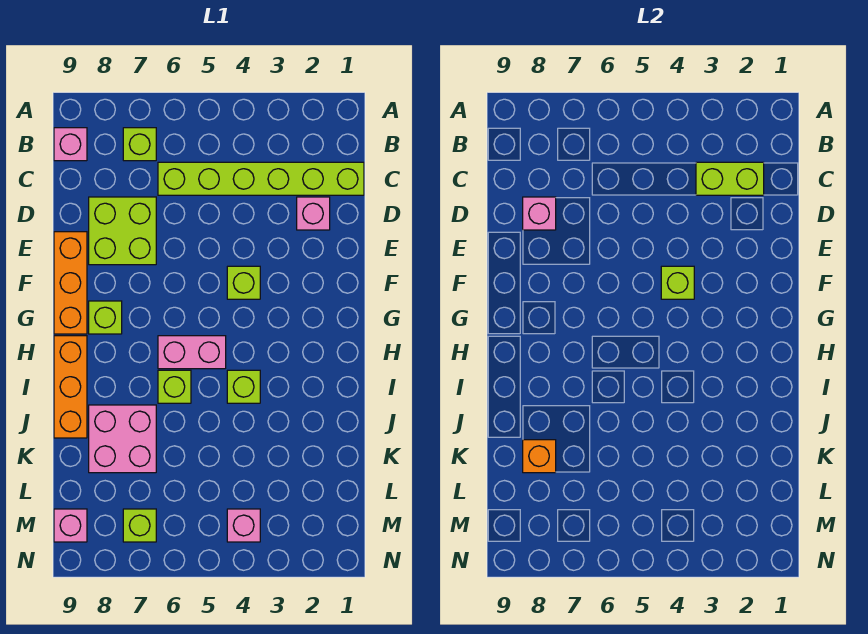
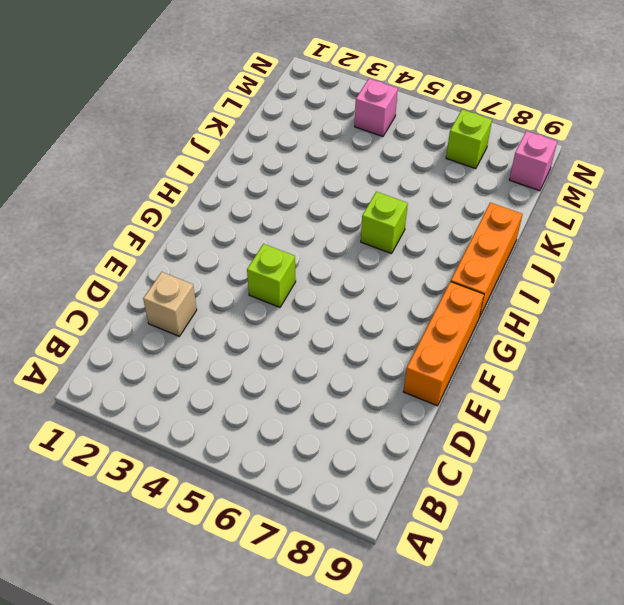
tan 1x1 brick [143,272,197,336] -> pink 1x1 brick [297,197,330,230]
none -> lime 1x1 brick [123,128,156,161]
none -> pink 1x1 brick [54,128,87,161]
none -> lime 1x6 brick [158,162,364,195]

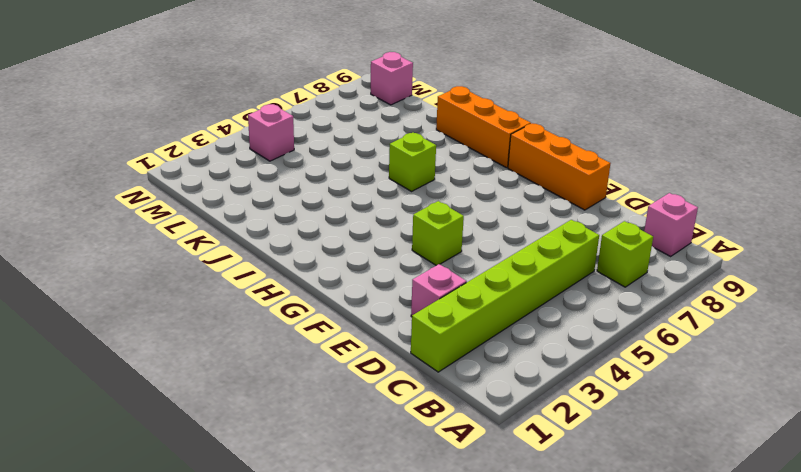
none -> lime 2x2 brick [89,197,156,265]
none -> lime 1x1 brick [89,301,122,334]
none -> pink 1x2 brick [158,336,226,369]

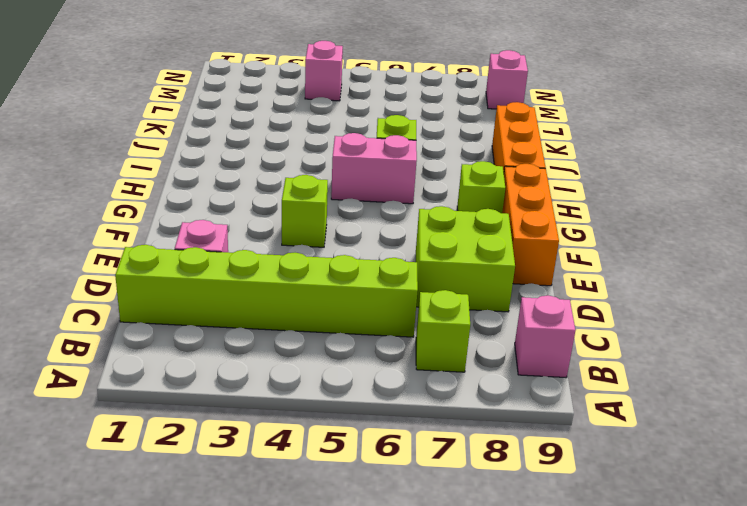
none -> lime 1x1 brick [227,370,260,403]
none -> pink 2x2 brick [89,405,156,473]
none -> lime 1x1 brick [123,509,156,542]

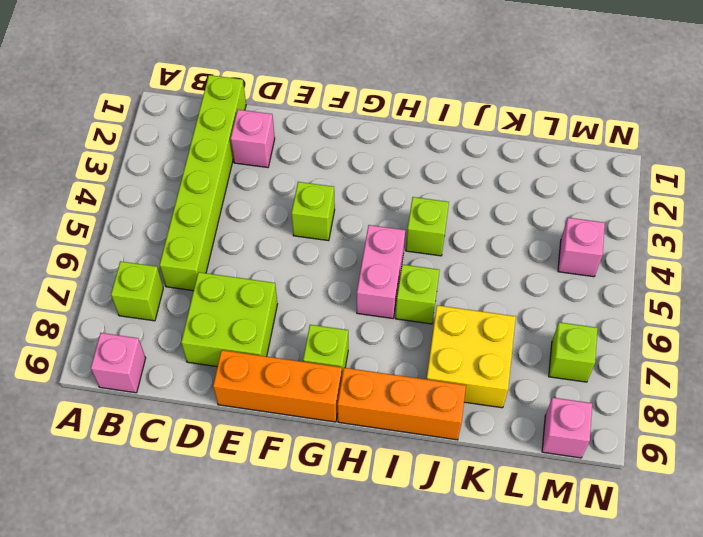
yellow 2x2 brick [427,305,516,408] -> pink 2x2 brick [89,405,156,473]
none -> lime 1x2 brick [696,162,764,195]
none -> pink 1x1 brick [523,197,556,230]
none -> lime 1x1 brick [661,266,694,299]

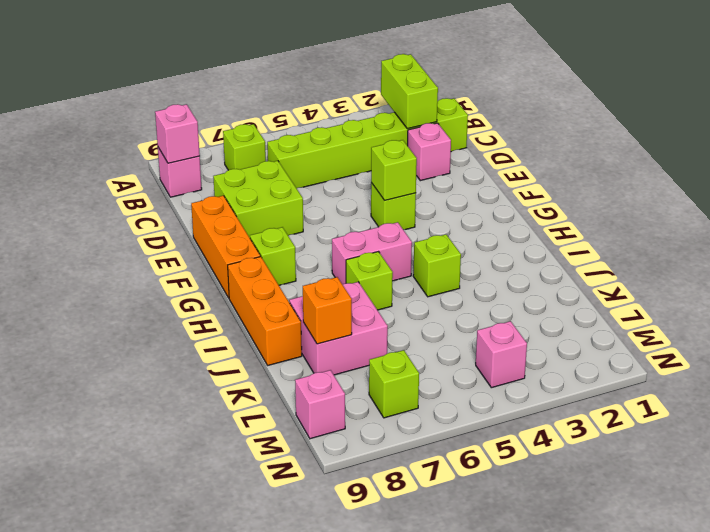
lime 1x2 brick [381,54,438,129] -> lime 1x2 brick turned to [696,162,764,195]
pink 1x1 brick [155,104,200,163] -> pink 1x1 brick moved to [523,197,556,230]

